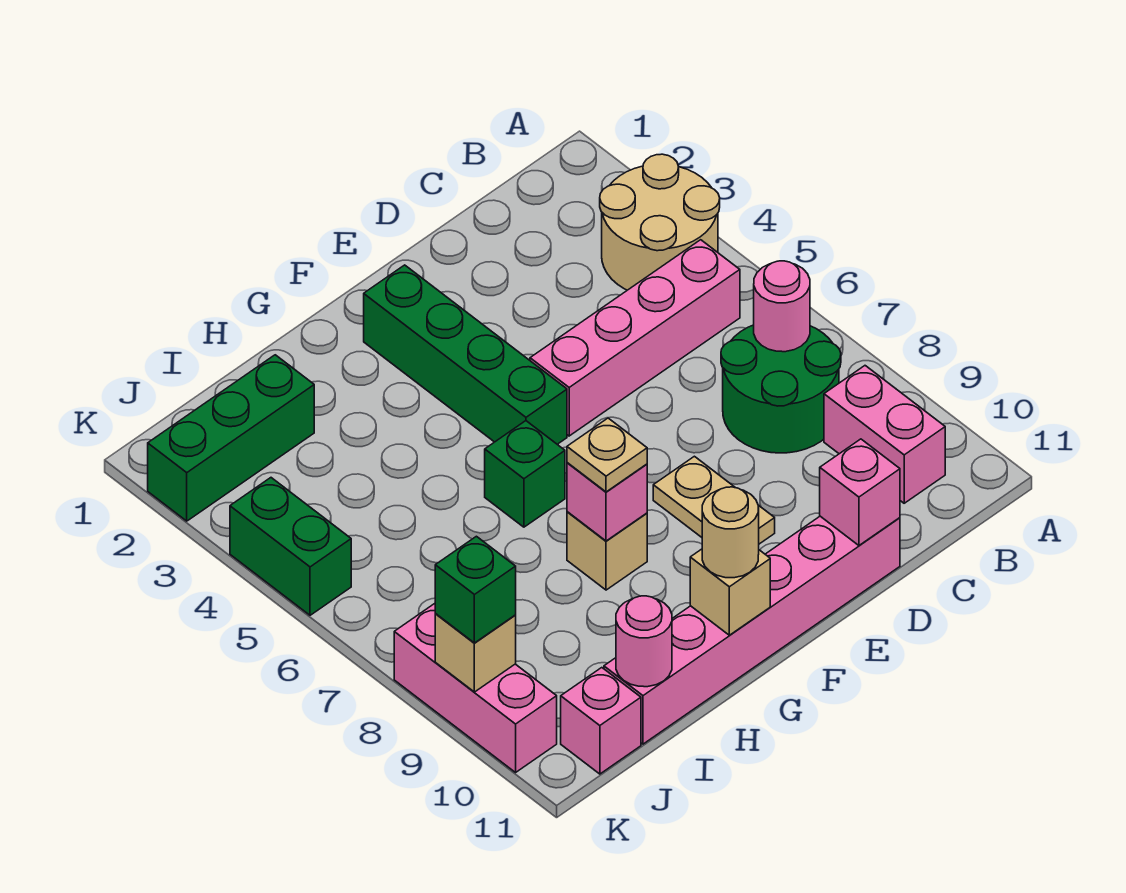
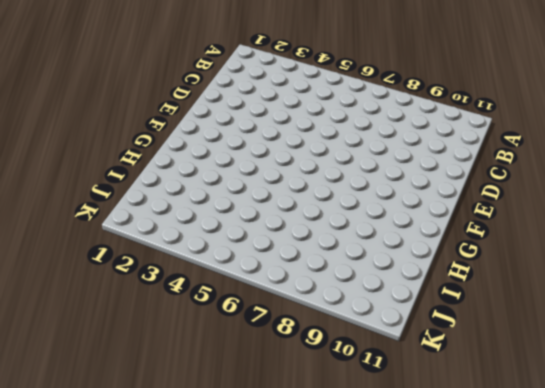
none -> tan 2x2 round brick [600,154,720,290]
none -> pink 1x4 brick [530,240,740,436]
none -> green 2x2 round brick [721,325,841,453]

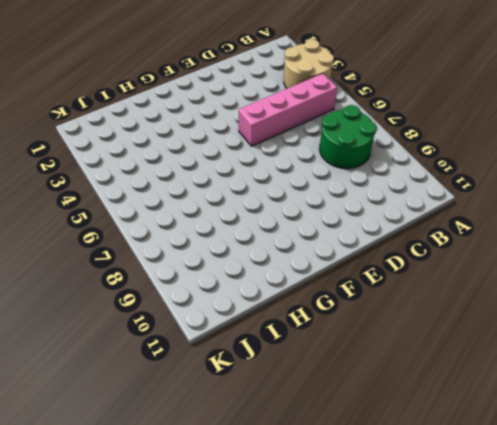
none -> pink 1x2 brick [824,366,945,503]
none -> pink 1x6 brick [604,516,900,744]
none -> tan 1x2 plate [653,456,775,544]

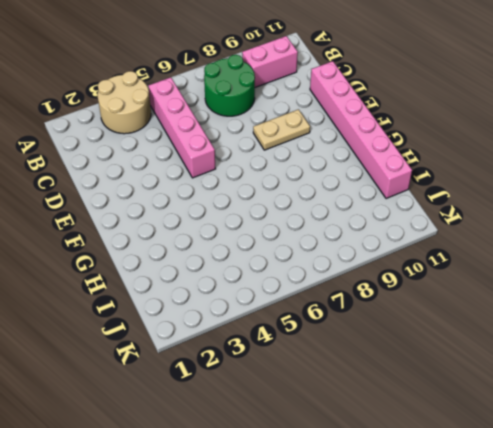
none -> green 1x4 brick [364,265,567,444]
none -> green 1x1 brick [485,421,565,527]
none -> tan 1x1 brick [567,512,647,590]

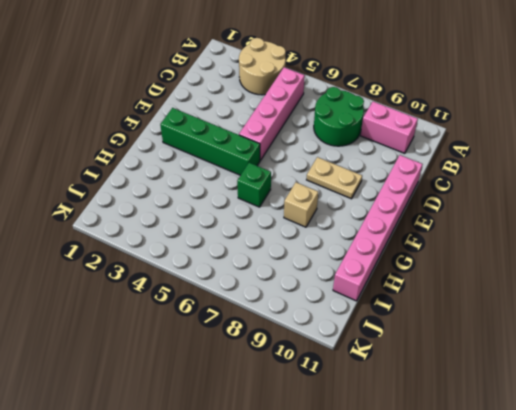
none -> green 1x3 brick [148,355,314,521]
none -> pink 1x1 brick [561,668,641,774]
none -> green 1x2 brick [230,478,351,615]

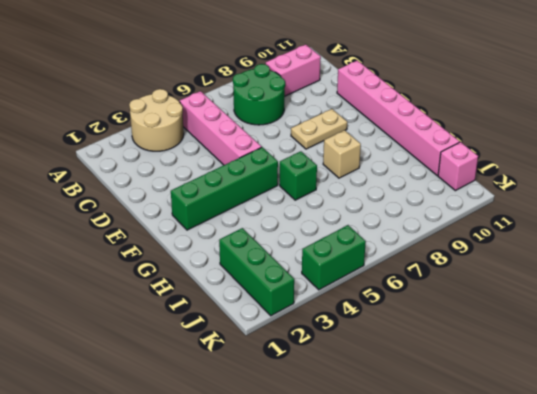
none -> pink 1x3 brick [394,604,557,772]
none -> pink 1x1 round brick [754,261,810,352]
none -> pink 1x1 brick [820,439,900,545]

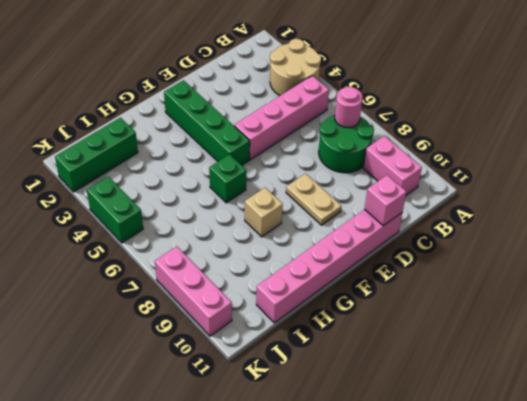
none -> pink 1x1 brick [561,668,641,774]
none -> pink 1x1 brick [567,463,647,541]
none -> tan 1x1 brick [690,549,770,635]

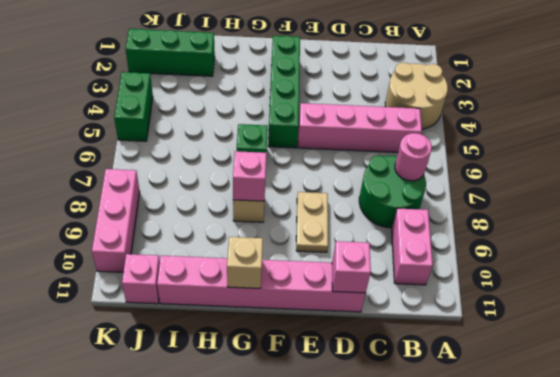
none -> pink 1x1 round brick [616,596,672,687]
none -> tan 1x1 brick [435,614,516,692]
none -> tan 1x1 plate [567,418,647,492]

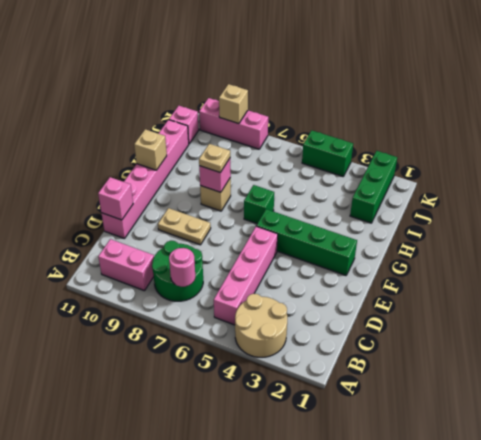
none -> pink 1x1 round brick [616,596,672,687]
none -> tan 1x1 round brick [702,487,759,578]
none -> green 1x1 brick [435,536,516,643]

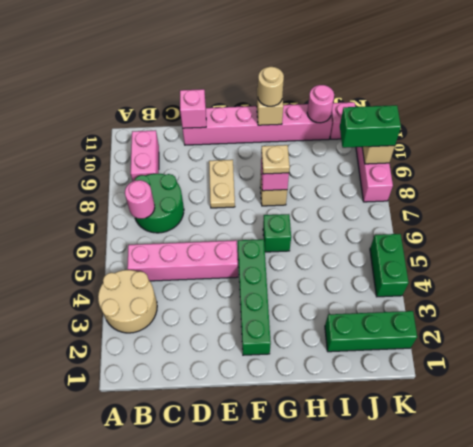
green 1x2 brick [340,105,401,148] -> green 1x1 brick [435,536,516,643]

